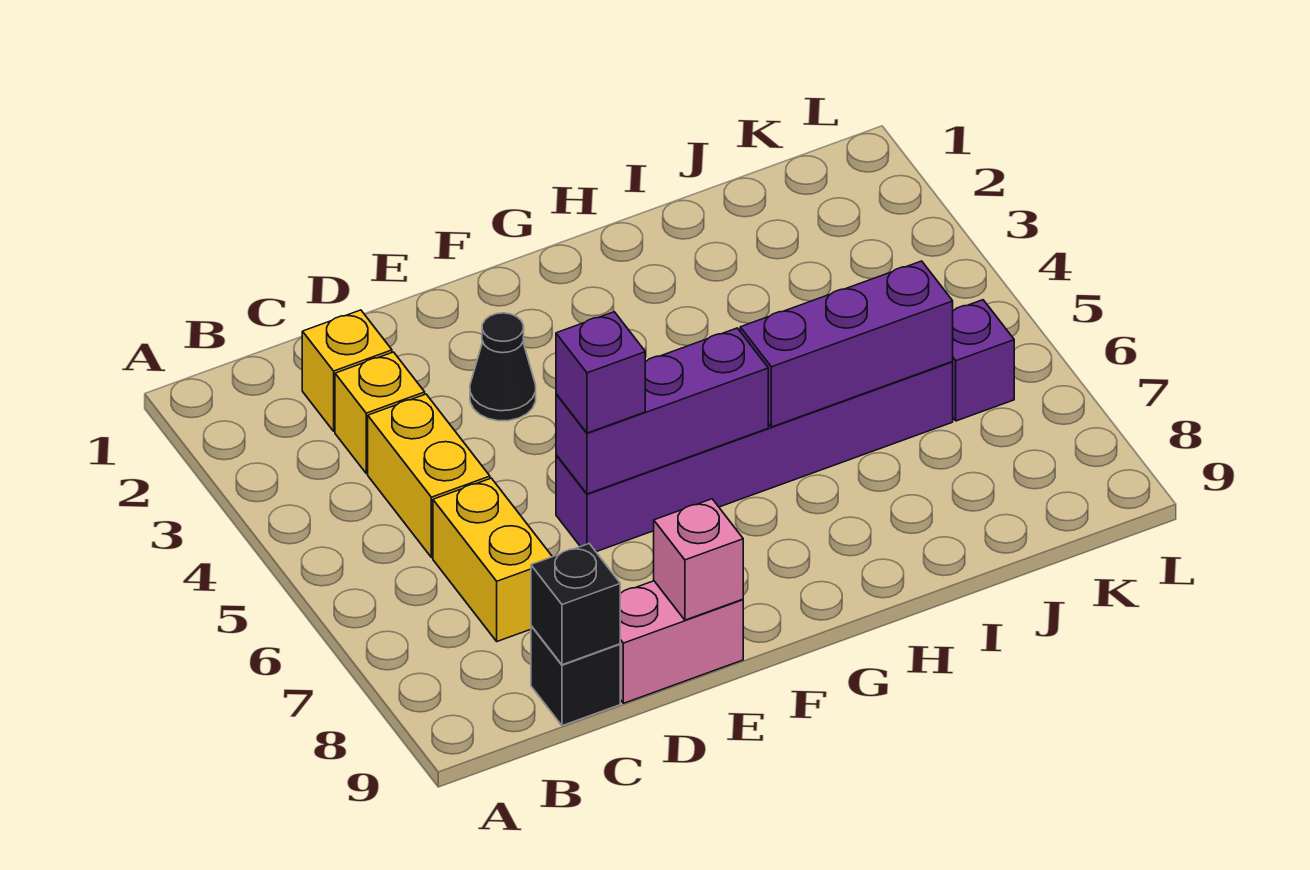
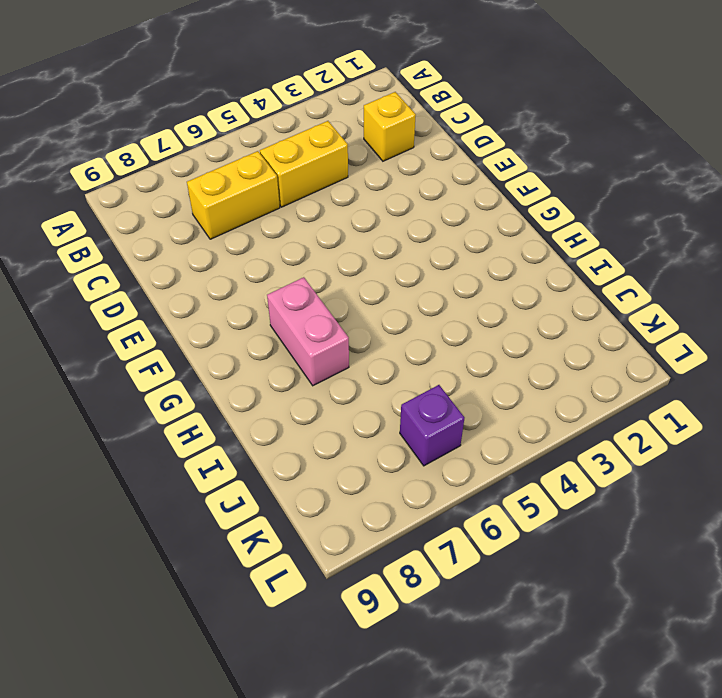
pink 1x2 brick [267,277,349,386] -> pink 1x2 brick moved to [620,581,743,703]
none -> yellow 1x1 brick [335,352,425,473]
none -> black 1x1 brick [531,626,620,726]
none -> black 1x1 cone [470,313,536,421]

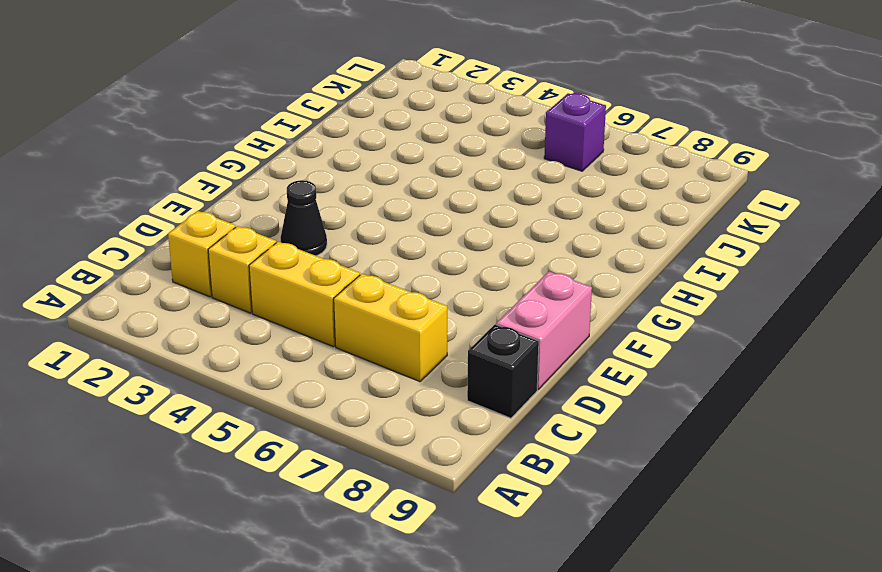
none -> purple 1x6 brick [556,362,953,552]
none -> black 1x1 brick [531,544,620,665]
none -> purple 1x3 brick [556,328,768,494]

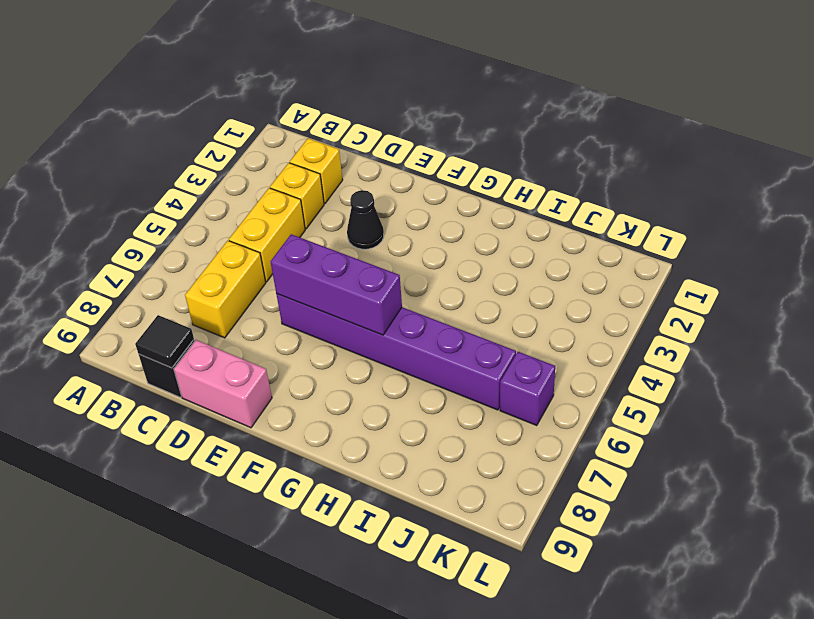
black 1x1 tile [135,315,194,368] -> black 1x1 brick [531,544,620,665]
none -> pink 1x1 brick [654,499,743,620]
none -> purple 1x3 brick [740,261,953,427]
none -> purple 1x1 brick [556,312,646,433]

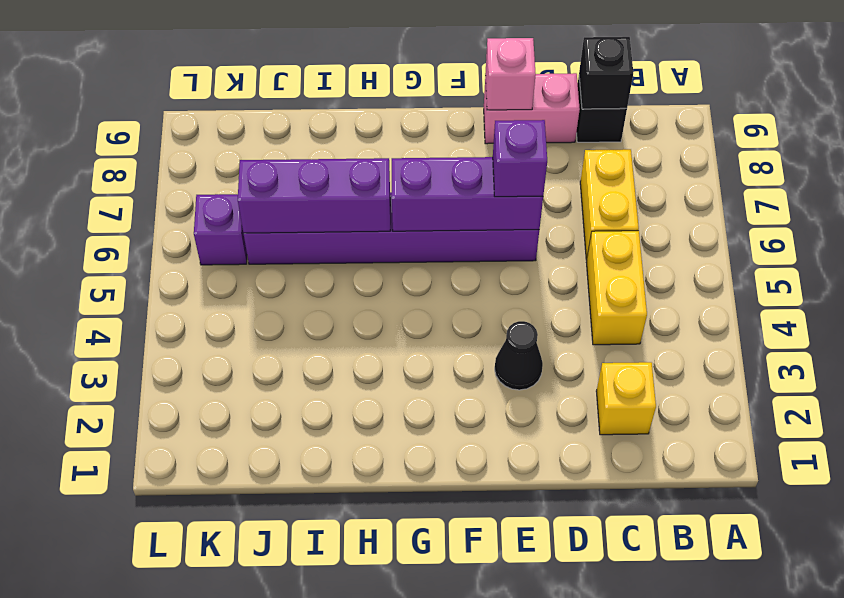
none -> yellow 1x1 brick [335,352,425,473]

